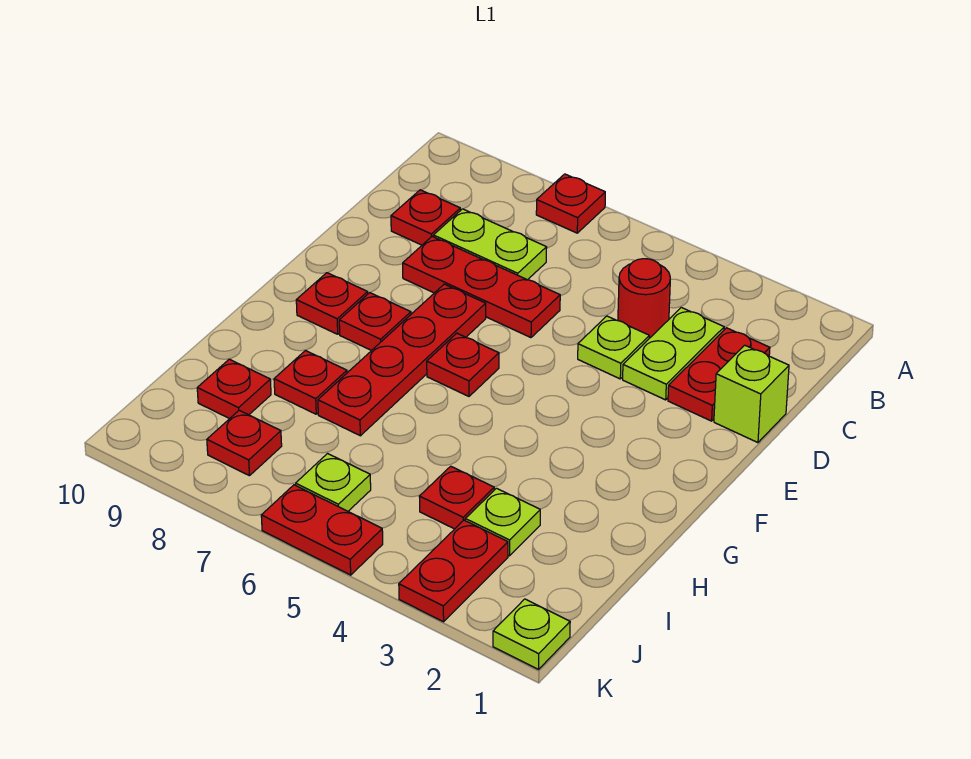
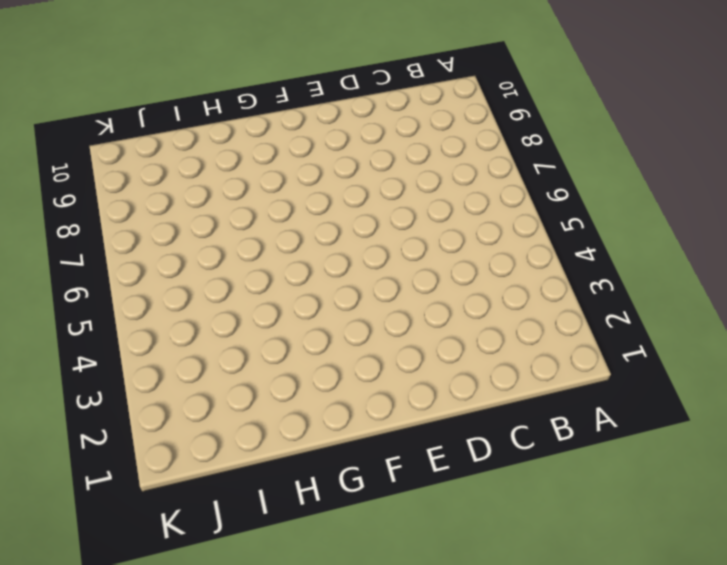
none -> red 1x1 plate [536,174,605,233]
none -> red 1x2 plate [668,328,770,421]
none -> lime 1x2 plate [623,308,724,400]

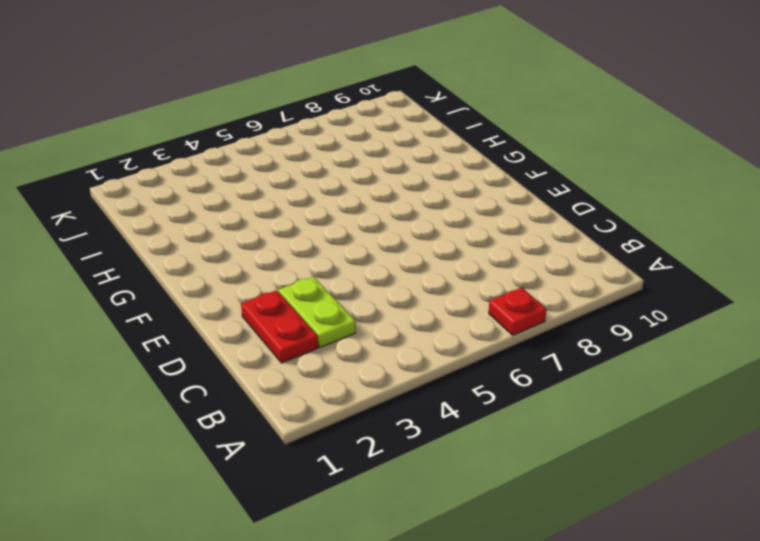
none -> red 1x1 round brick [618,259,670,338]
none -> lime 1x2 plate [433,209,547,280]
none -> red 1x1 plate [391,190,460,245]

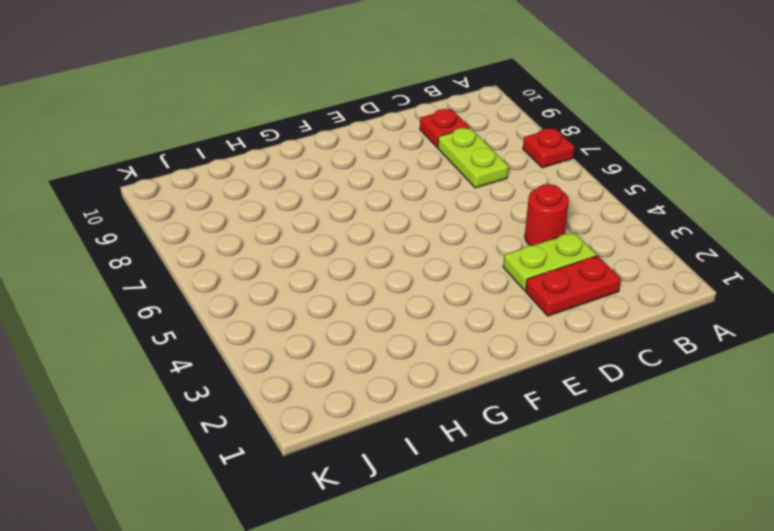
none -> lime 1x1 brick [714,345,789,443]
none -> lime 1x1 plate [578,316,649,379]
none -> red 1x3 plate [403,237,560,338]

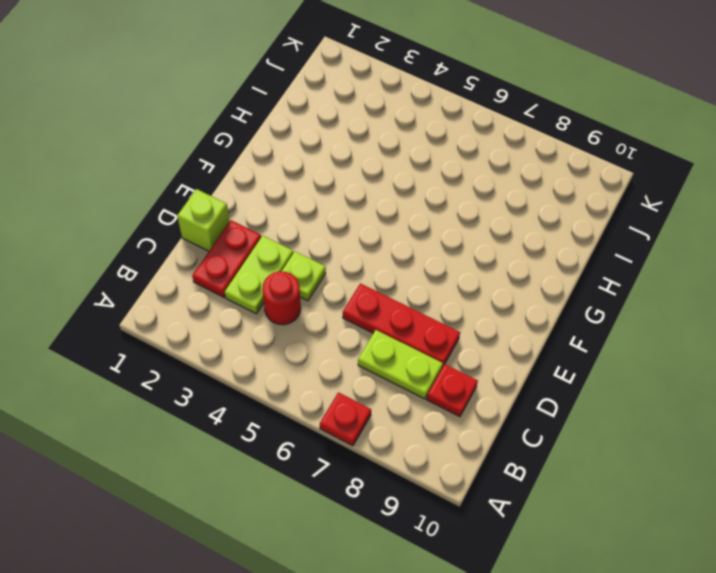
none -> red 1x4 plate [318,284,486,436]
none -> red 1x1 plate [427,333,499,396]
none -> red 1x1 plate [339,293,411,351]

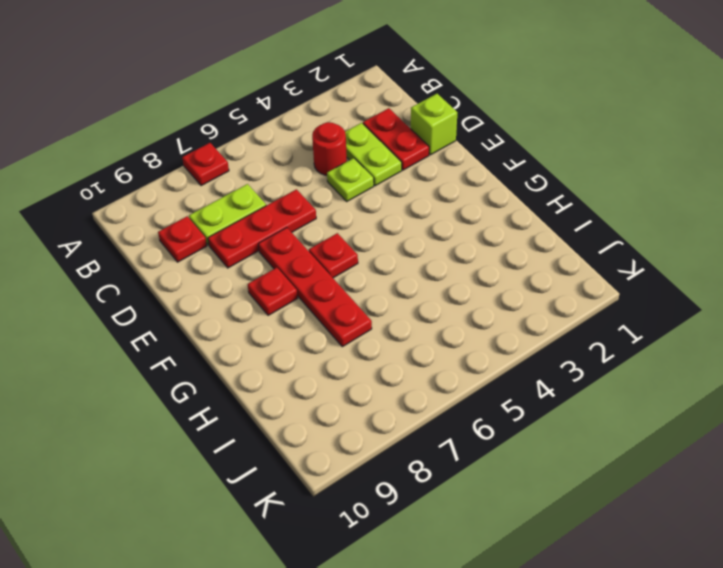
none -> red 1x1 plate [296,273,368,334]
none -> red 1x1 plate [274,351,347,414]
none -> lime 1x1 plate [465,488,540,556]

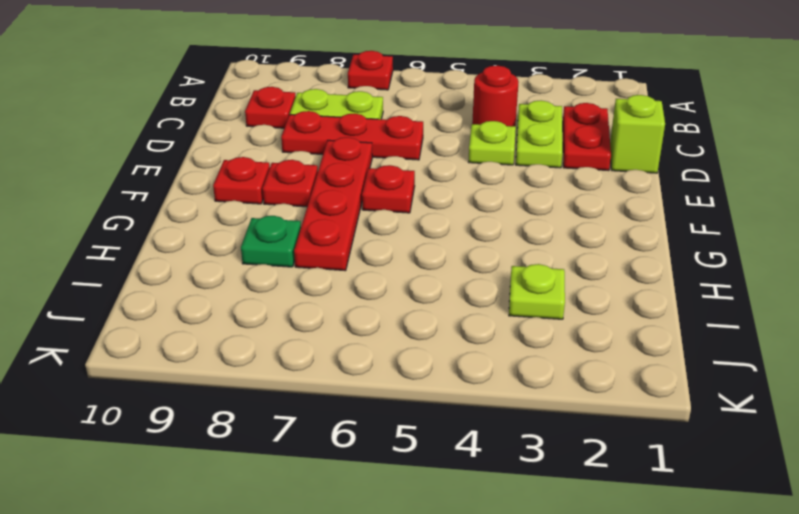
green 1x1 plate [241,216,301,267] -> red 1x1 plate [274,351,347,414]
none -> red 1x1 plate [419,466,494,529]
none -> red 1x1 plate [197,359,271,419]
none -> red 1x2 plate [399,520,508,622]

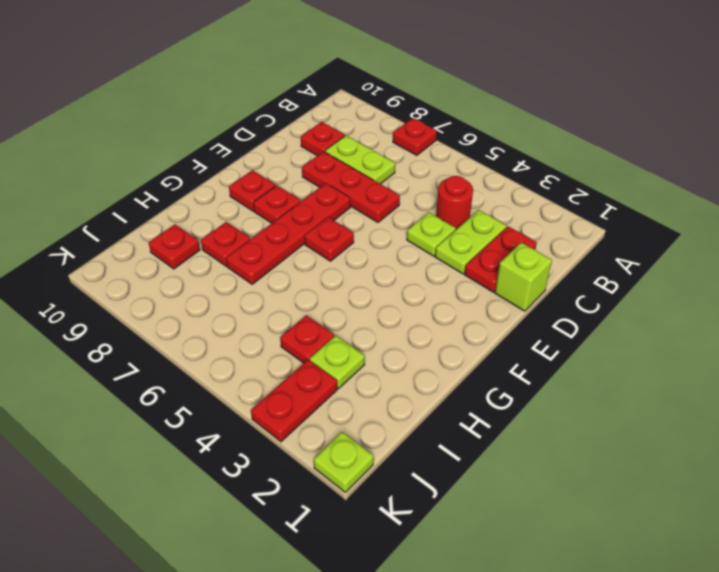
none -> lime 1x1 plate [296,454,371,511]
none -> red 1x1 plate [207,410,282,476]
none -> red 1x2 plate [261,485,383,575]

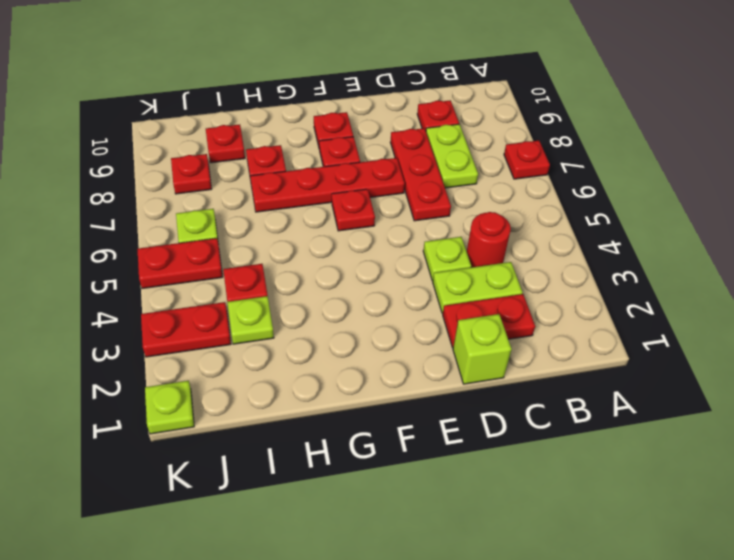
red 1x2 plate [137,238,223,289] -> red 1x2 plate turned to [261,485,383,575]

